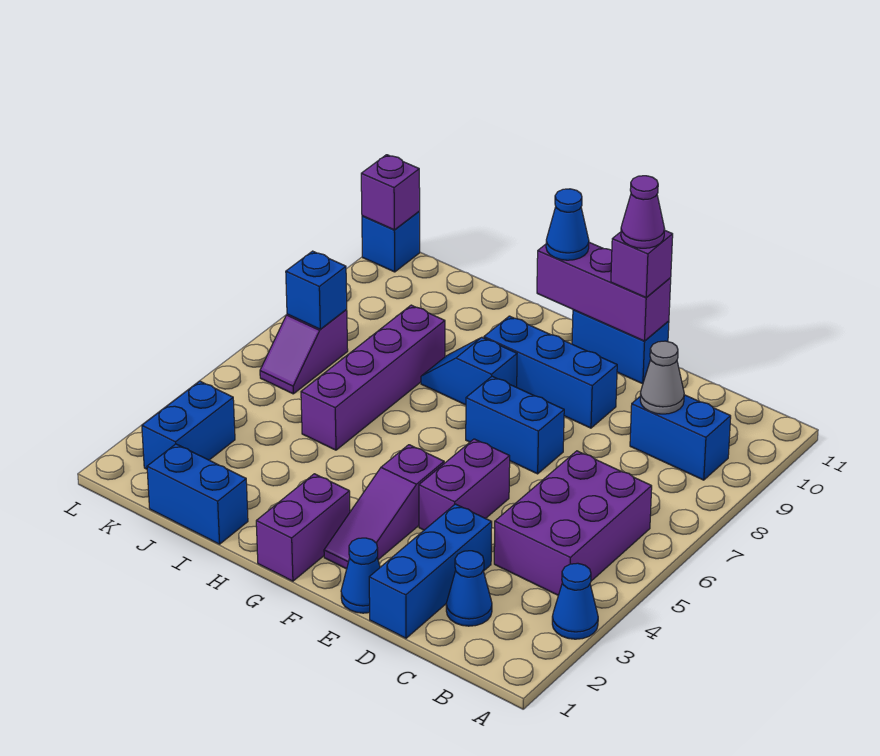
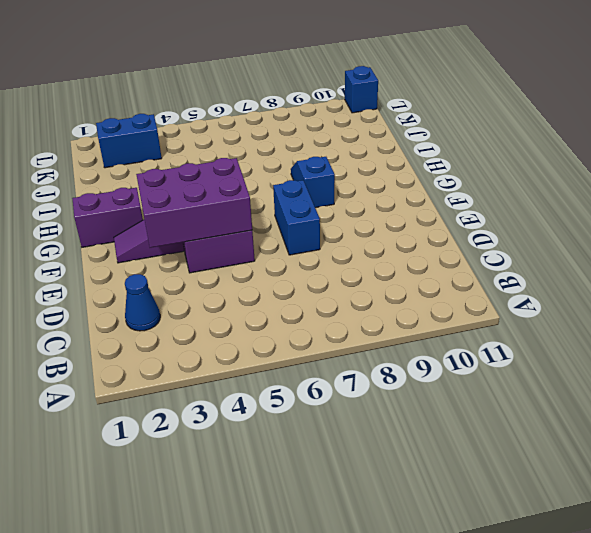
purple 2x3 brick [136,158,252,248] -> purple 2x3 brick moved to [494,451,652,595]
none -> blue 1x1 cone [552,563,598,639]
none -> blue 1x2 brick [630,395,731,480]
none -> blue 1x3 brick [369,504,492,638]

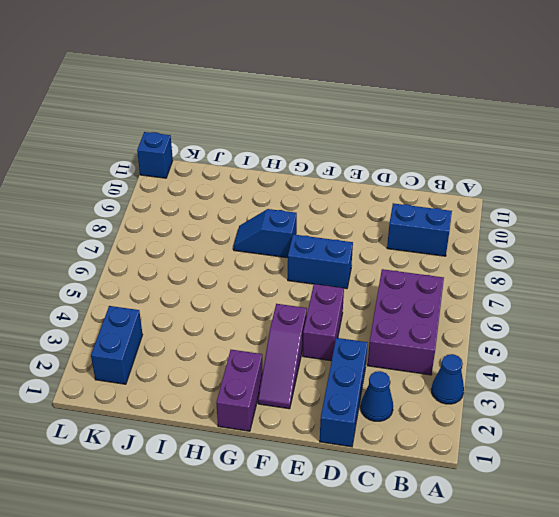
none -> blue 1x1 cone [341,538,380,613]
none -> blue 1x3 brick [484,316,617,428]
none -> blue 1x2 brick [572,310,669,384]

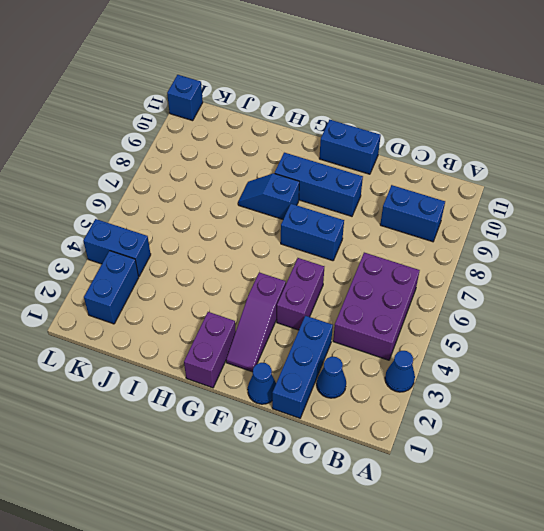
blue 1x2 brick [83,219,151,276] -> blue 1x2 brick moved to [147,444,248,544]
none -> purple 1x4 brick [301,305,445,450]
none -> purple 1x2 slope [260,310,348,394]
none -> grey 1x1 cone [640,341,684,414]

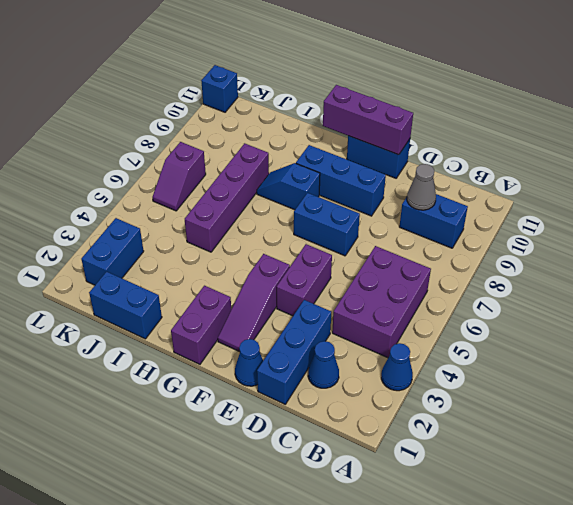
none -> blue 1x1 brick [286,251,347,329]
none -> purple 1x1 brick [361,155,420,230]
none -> purple 1x1 brick [611,230,673,298]

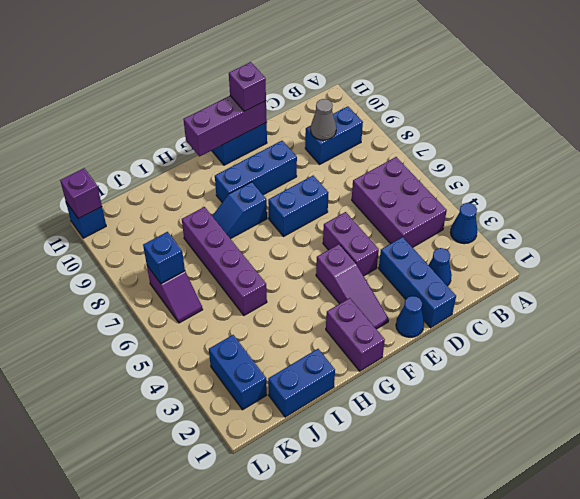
none -> blue 1x1 cone [546,189,589,260]
none -> purple 1x1 cone [621,176,665,248]

